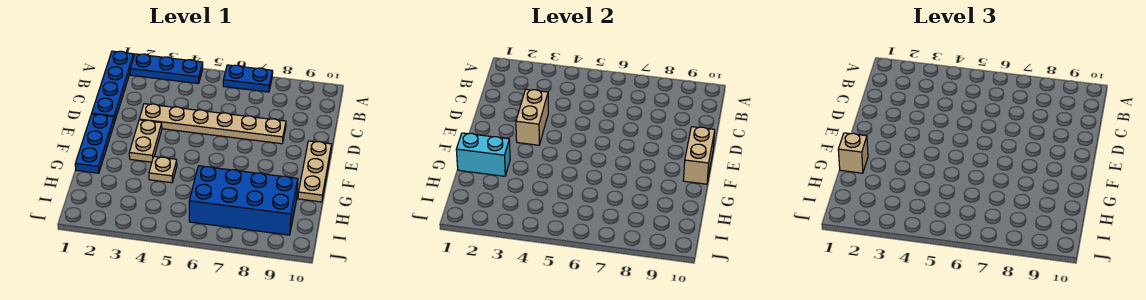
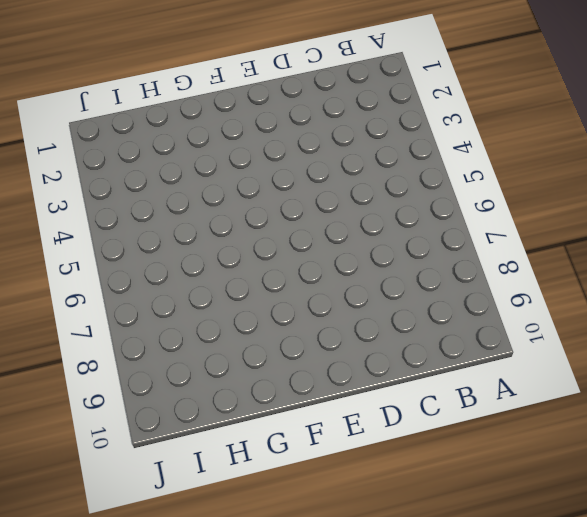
none -> blue 1x4 plate [92,51,134,122]
none -> blue 1x3 plate [130,54,203,84]
none -> blue 1x2 plate [223,65,273,92]

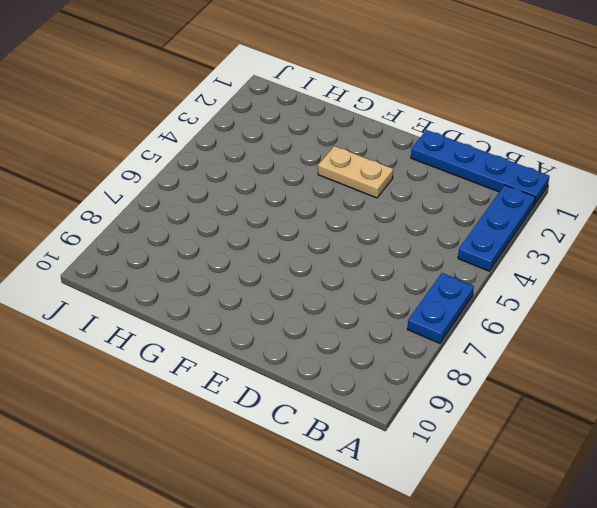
none -> tan 1x6 plate [139,104,286,144]
none -> blue 1x3 plate [75,114,114,173]
none -> tan 1x3 plate [298,141,332,202]

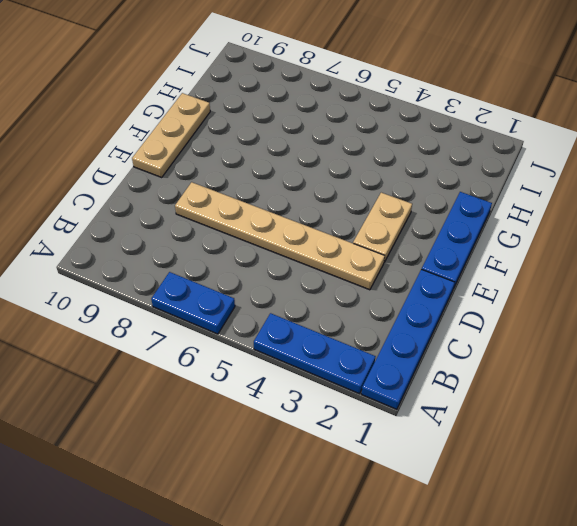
none -> tan 1x1 plate [149,157,177,183]
none -> blue 2x4 brick [189,166,298,235]
none -> tan 1x2 brick [516,89,548,145]

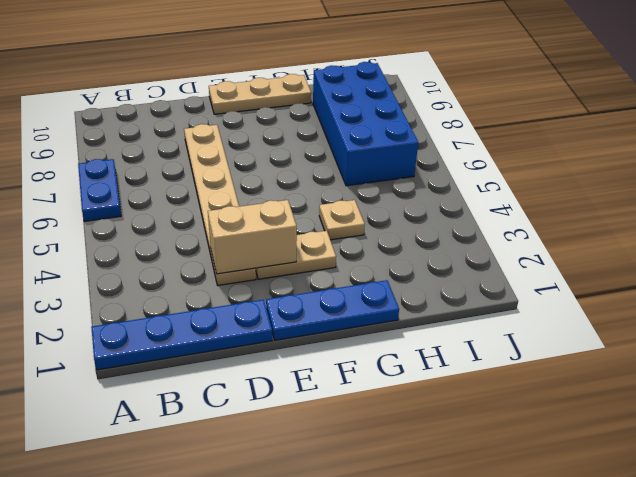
none -> blue 1x3 plate [130,54,203,84]
none -> tan 1x2 brick [683,127,715,184]
none -> cyan 1x2 brick [456,133,510,176]

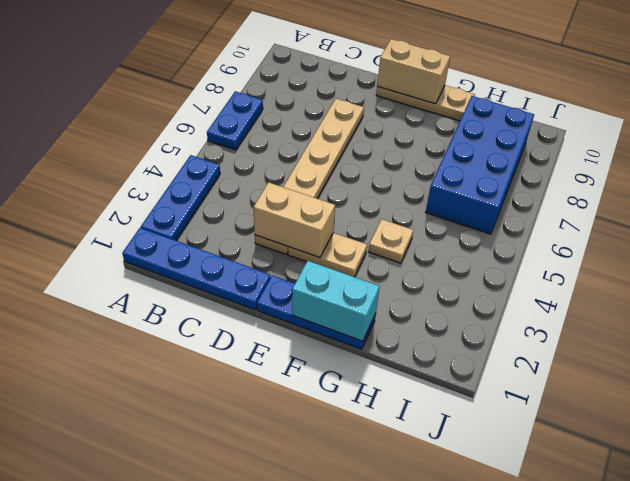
cyan 1x2 brick [292,261,380,341] -> cyan 1x2 brick turned to [456,133,510,176]
none -> tan 1x1 brick [838,133,868,173]

